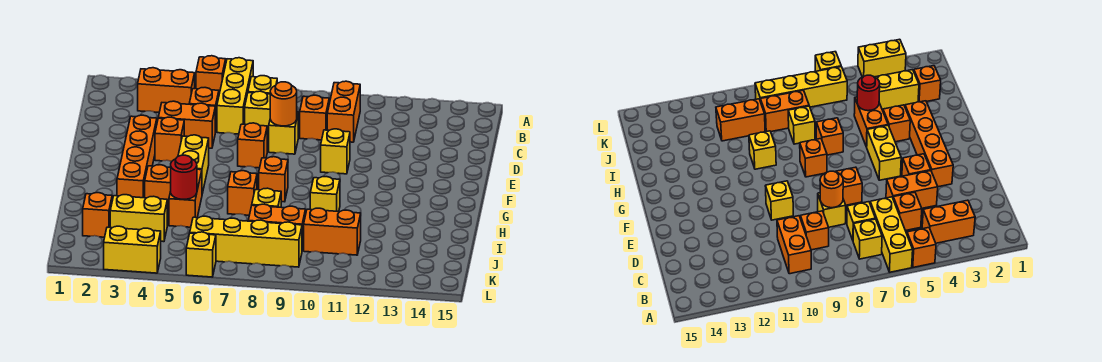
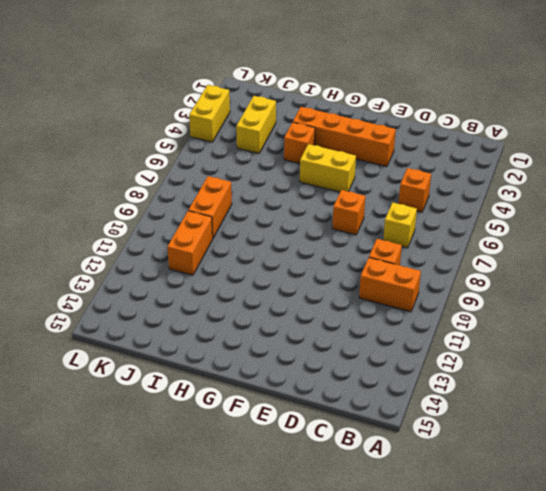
none -> orange 1x1 brick [196,56,226,94]
none -> yellow 1x3 brick [217,58,253,134]
none -> orange 1x2 brick [138,68,195,112]
none -> yellow 1x1 brick [248,76,277,94]

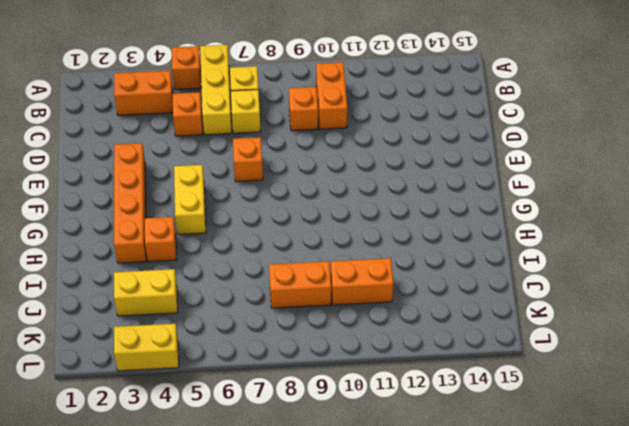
none -> orange 1x2 brick [158,101,215,148]
none -> yellow 1x1 brick [269,112,298,154]
none -> orange 1x1 brick [155,117,184,161]
none -> yellow 1x1 brick [321,129,350,174]

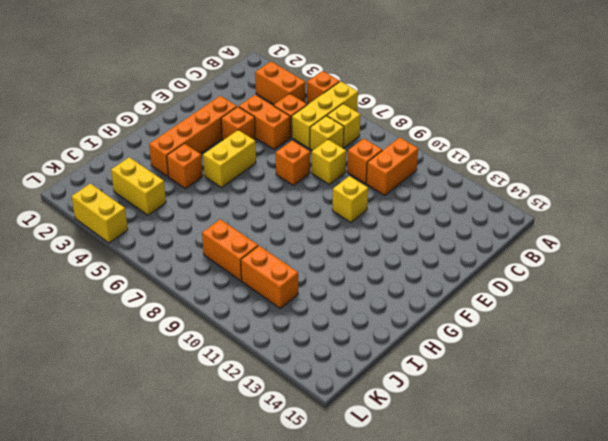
none -> orange 1x1 brick [259,157,288,202]
none -> orange 1x2 brick [169,169,202,227]
none -> orange 1x1 brick [228,171,257,215]
none -> yellow 1x1 brick [310,177,340,212]

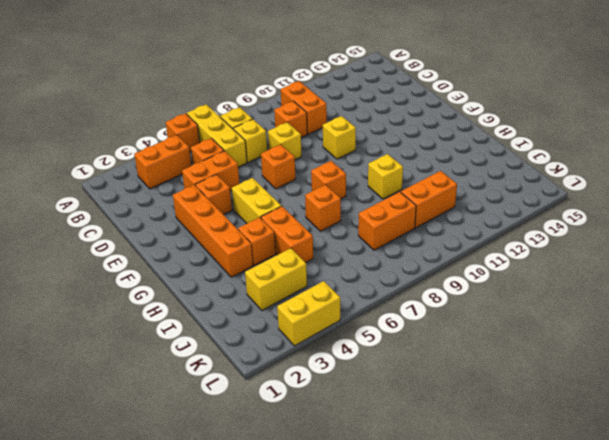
none -> yellow 1x1 brick [252,188,281,207]
none -> orange 1x1 brick [83,193,112,237]
none -> yellow 1x4 brick [190,216,302,267]
none -> yellow 1x1 brick [186,232,216,277]

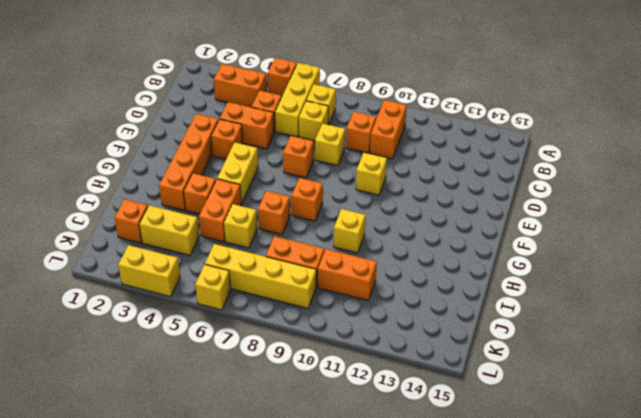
yellow 1x1 brick [224,204,257,248] -> yellow 1x1 brick moved to [252,188,281,207]
none -> orange 1x1 round brick [270,82,297,126]
none -> red 1x1 round brick [171,155,197,199]

